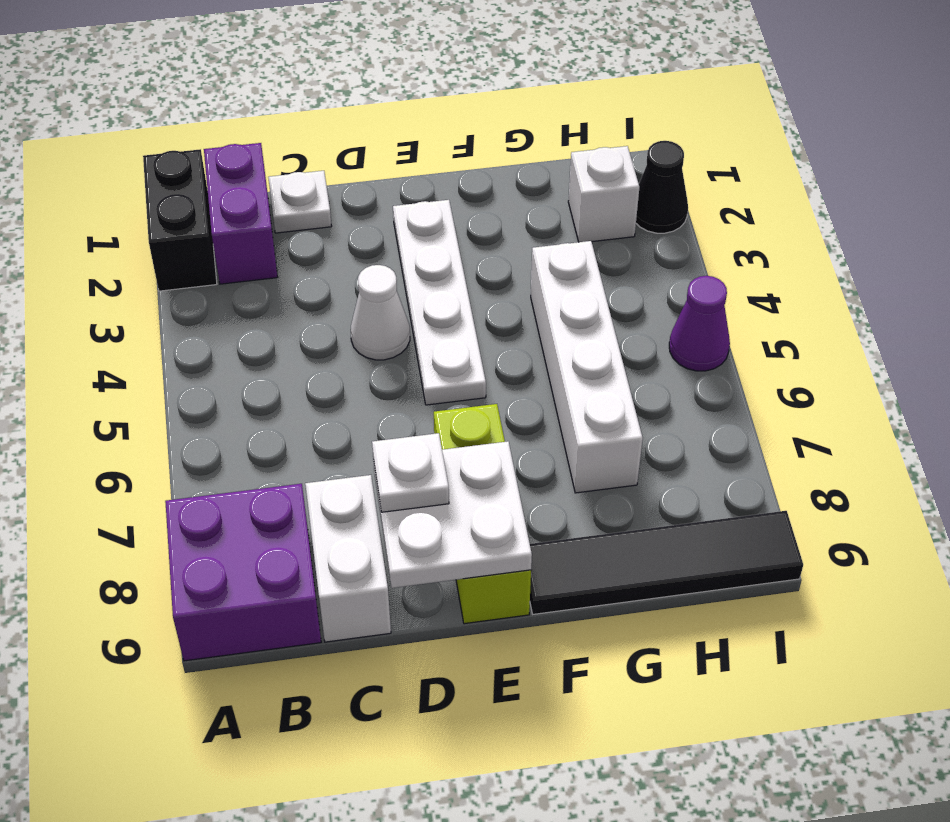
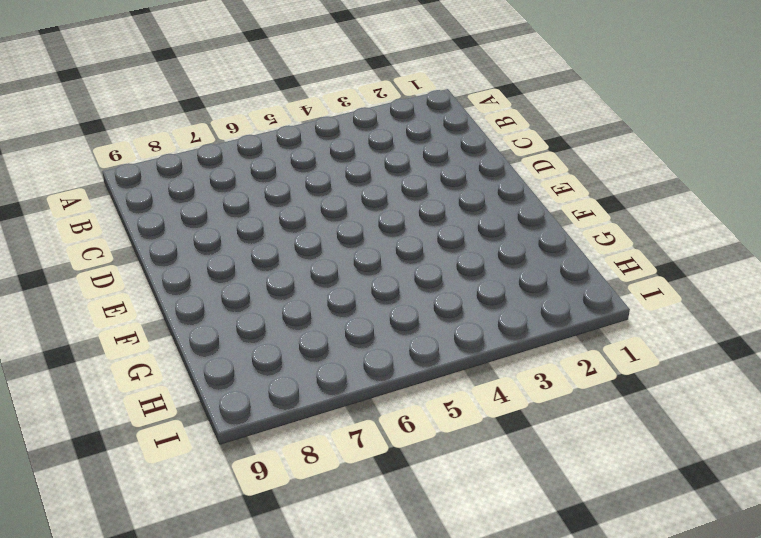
none -> black 1x2 brick [143,149,217,291]
none -> purple 2x2 brick [165,484,321,661]
none -> purple 1x2 brick [204,143,278,284]

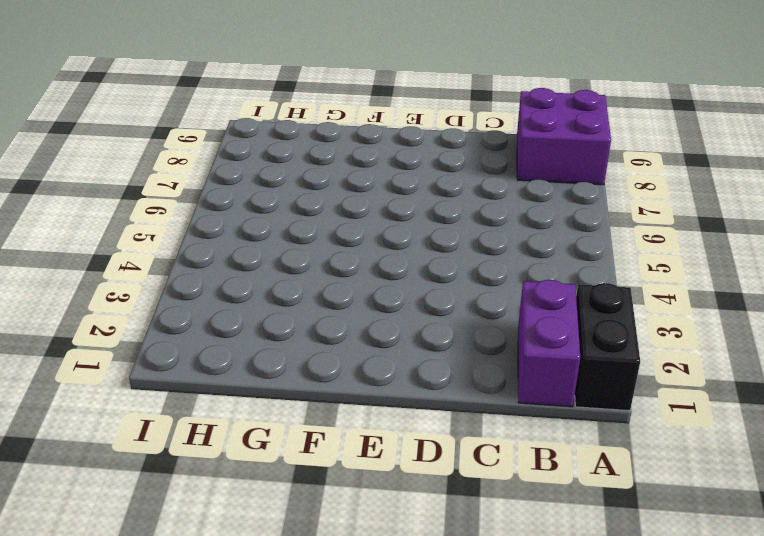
none -> white 1x1 plate [268,171,332,233]
none -> white 1x2 brick [305,475,391,642]
none -> white 1x1 cone [351,265,410,360]

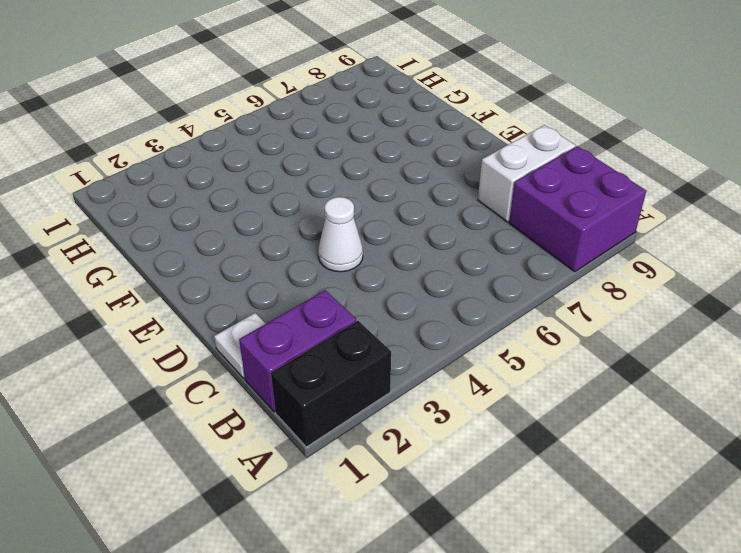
none -> white 1x4 plate [393,200,486,405]
none -> lime 1x3 brick [434,404,531,624]
none -> black 1x4 tile [530,511,803,614]

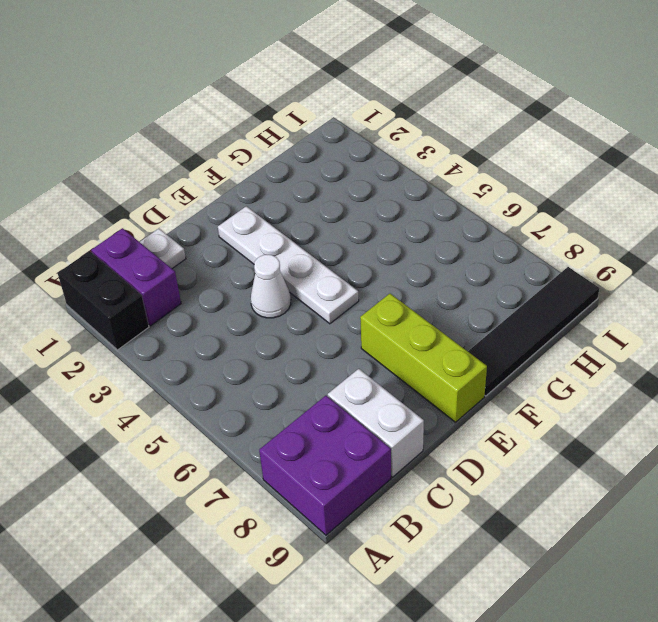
none -> white 1x4 brick [531,241,643,493]
none -> white 1x1 brick [568,146,639,242]
none -> black 1x1 cone [636,141,688,233]

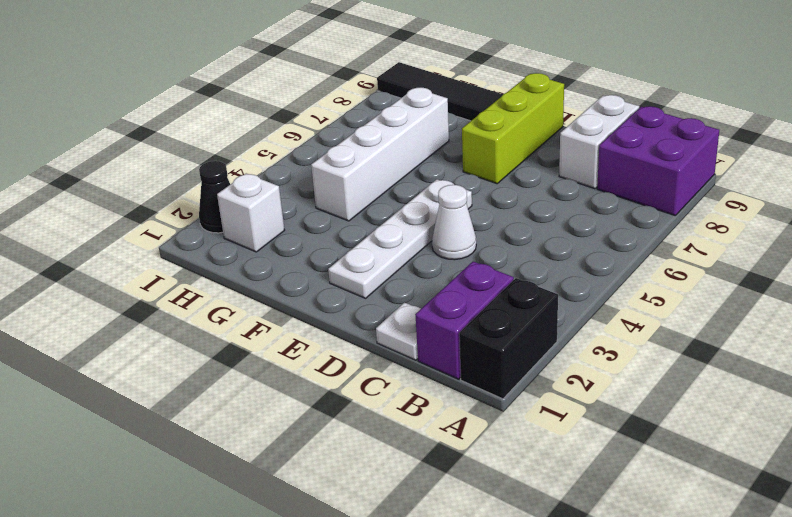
none -> purple 1x1 cone [669,276,730,371]
none -> white 2x2 plate [373,441,532,588]
none -> white 1x1 plate [372,433,449,512]

